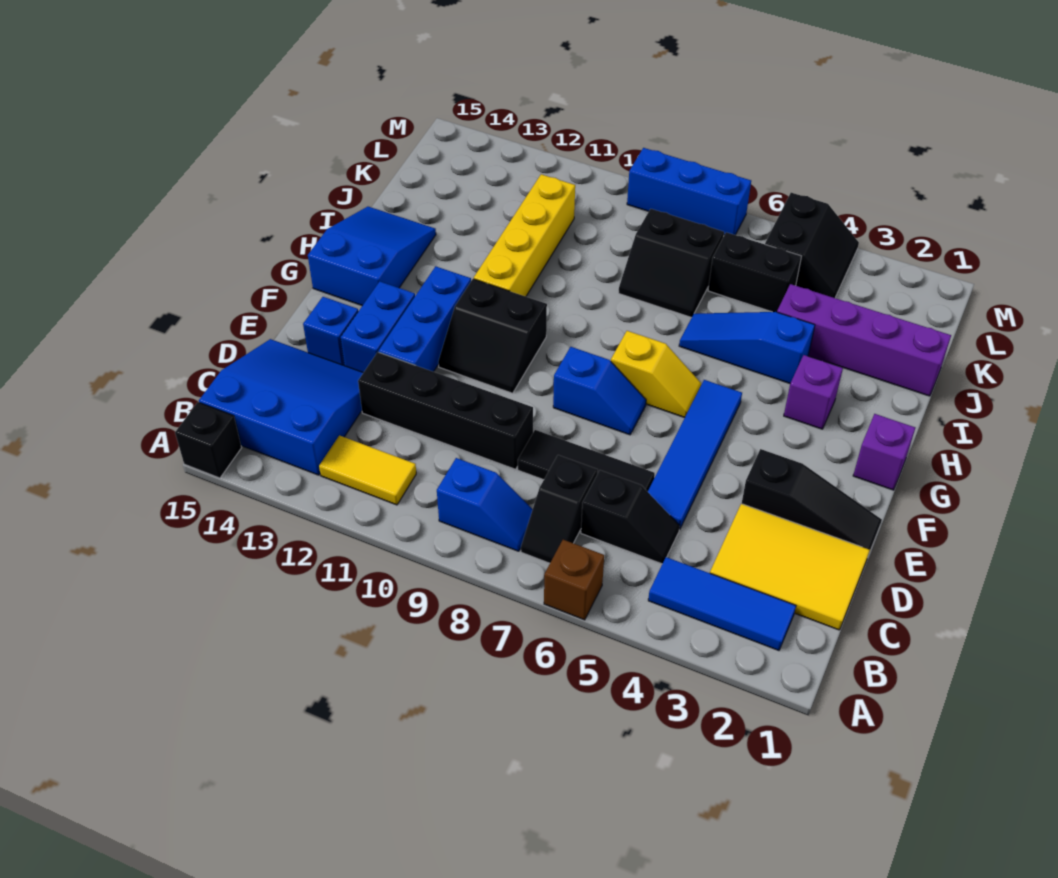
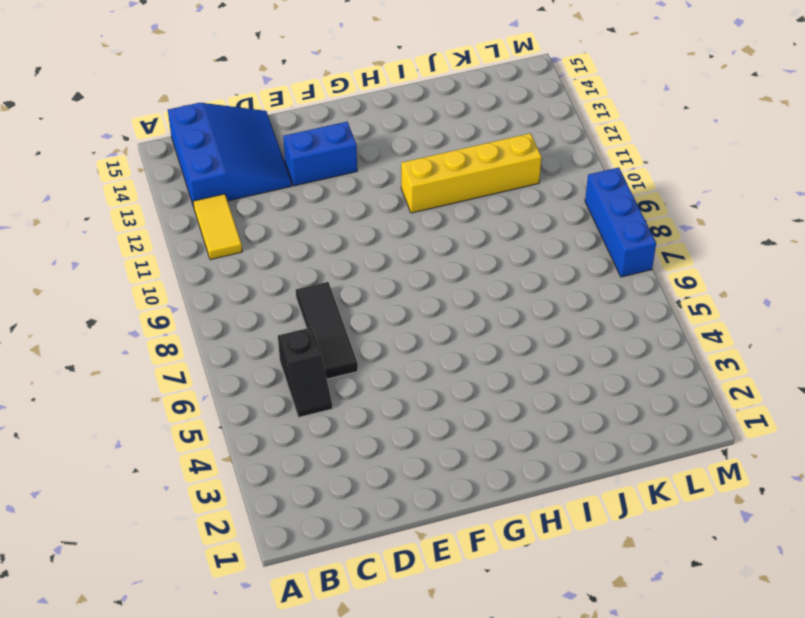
none -> brown 1x1 brick [544,540,604,620]
none -> black 1x1 brick [175,402,242,478]
none -> blue 1x3 tile [648,557,796,650]

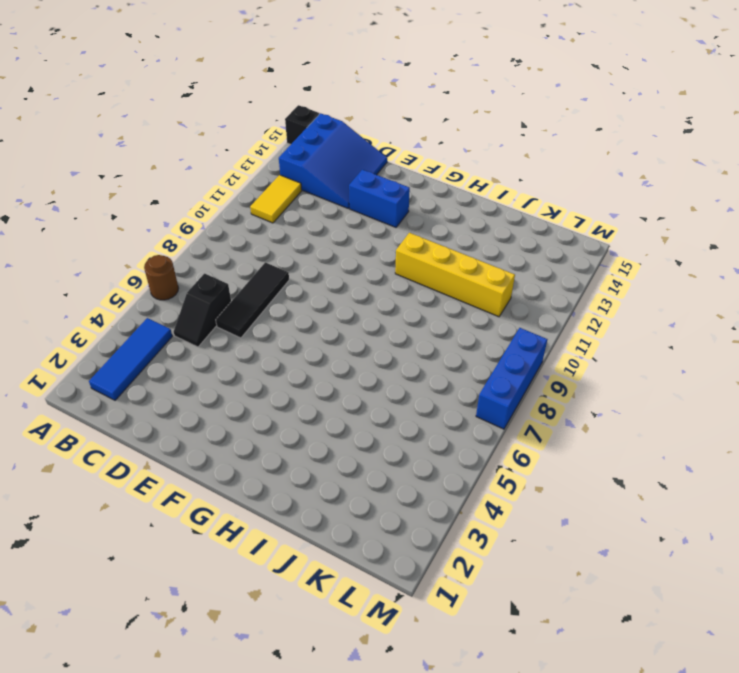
brown 1x1 round brick [144,255,179,300] -> brown 1x1 brick [544,540,604,620]
none -> black 1x2 slope [521,455,598,563]
none -> blue 1x2 slope [437,458,533,551]
none -> yellow 2x3 tile [710,504,870,630]

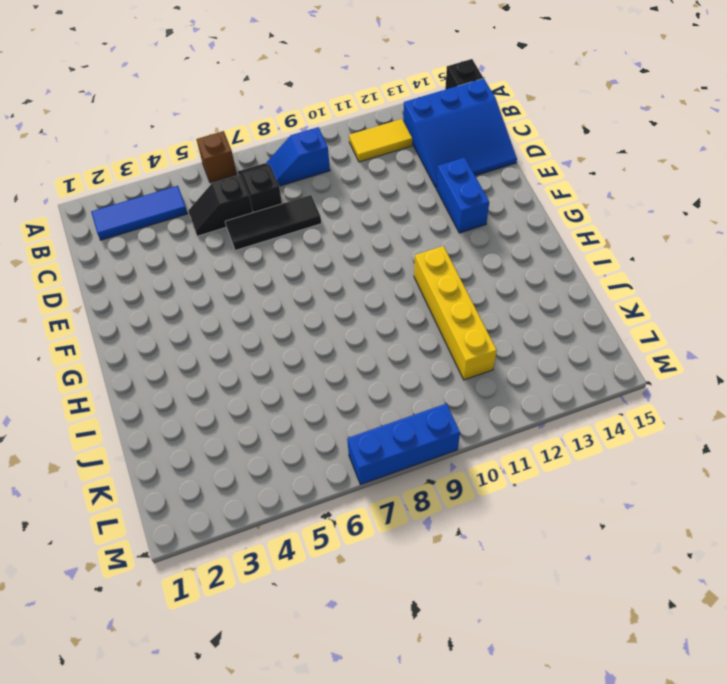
none -> yellow 2x3 tile [710,504,870,630]
none -> blue 1x4 tile [648,380,742,530]
none -> black 1x4 brick [358,352,533,469]

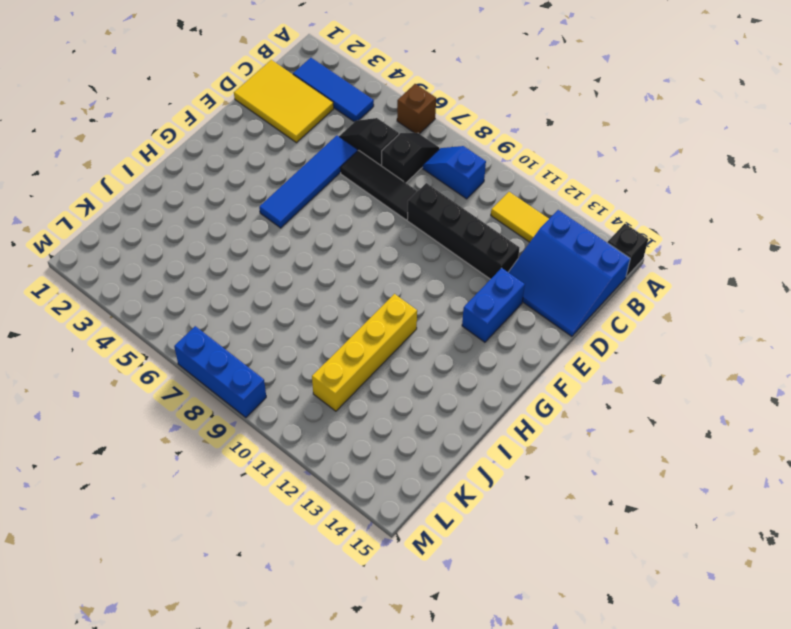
none -> black 1x3 slope [742,449,882,555]
none -> blue 1x3 brick [379,266,471,372]
none -> blue 1x1 brick [303,297,358,366]

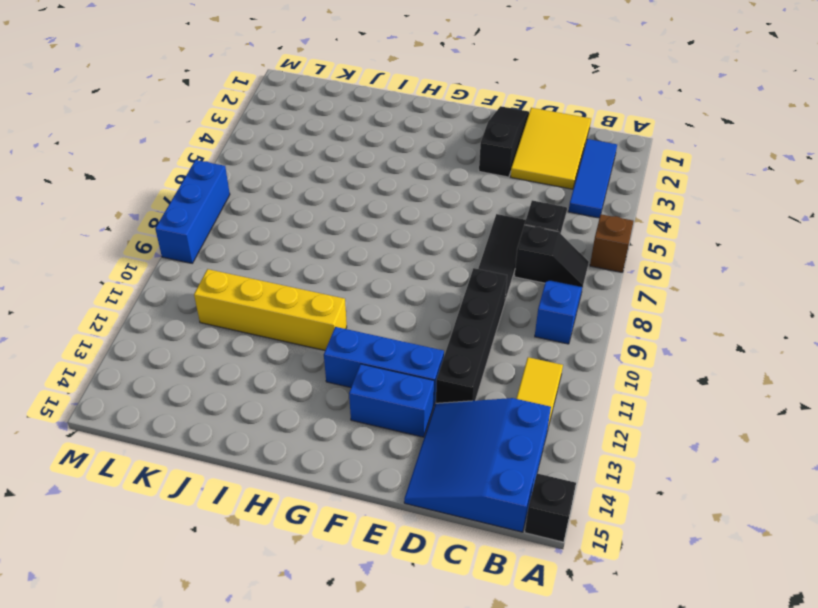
none -> blue 1x4 tile [648,380,742,530]
none -> blue 1x1 brick [303,297,358,366]
none -> blue 1x2 slope [553,347,646,435]

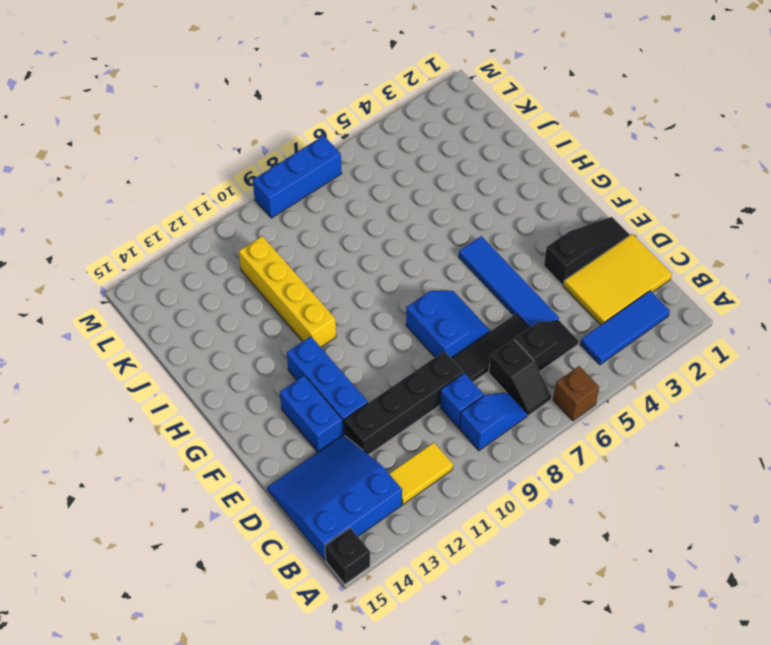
blue 1x1 brick [440,373,484,428] -> blue 1x1 brick moved to [303,297,358,366]
blue 2x2 slope [406,290,490,358] -> blue 1x2 slope [553,347,646,435]
none -> black 2x2 slope [438,279,547,393]
none -> purple 1x1 brick [853,414,915,490]
none -> yellow 1x2 slope [611,331,701,418]

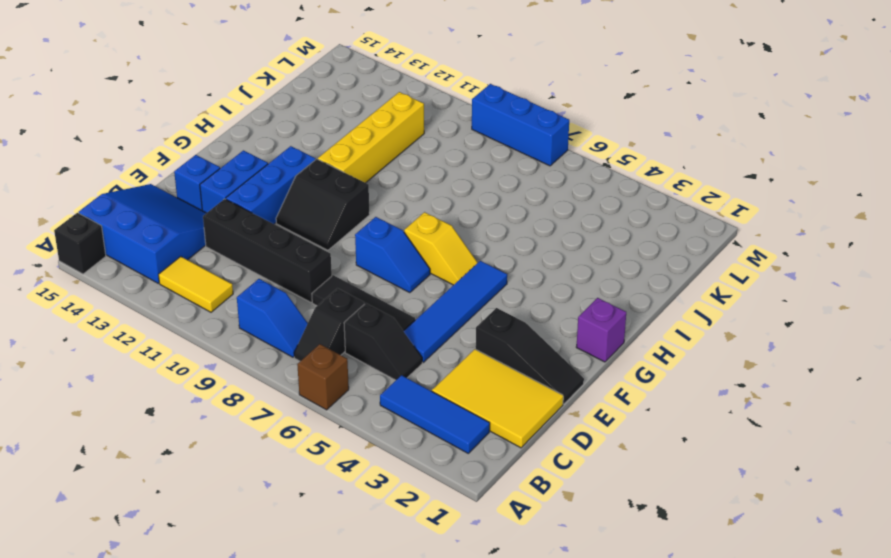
none -> blue 2x3 slope [308,207,436,306]
none -> purple 1x1 brick [784,355,843,429]
none -> blue 1x3 slope [679,312,815,383]

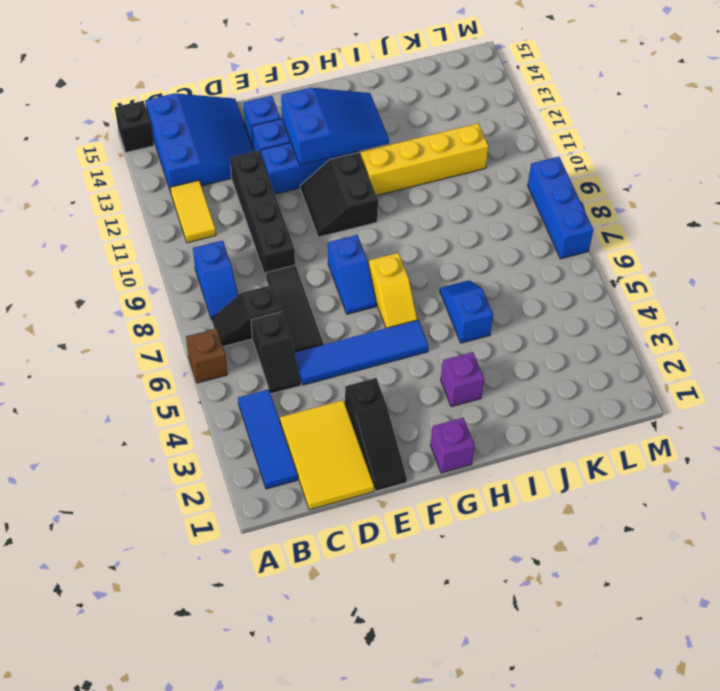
blue 2x3 slope [281,88,389,165] -> blue 2x3 slope moved to [308,207,436,306]
blue 1x2 slope [440,280,493,343] -> blue 1x3 slope [679,312,815,383]
none -> purple 1x4 brick [777,284,951,396]
none -> black 2x2 slope [619,209,724,318]
none -> black 1x2 brick [708,232,801,312]

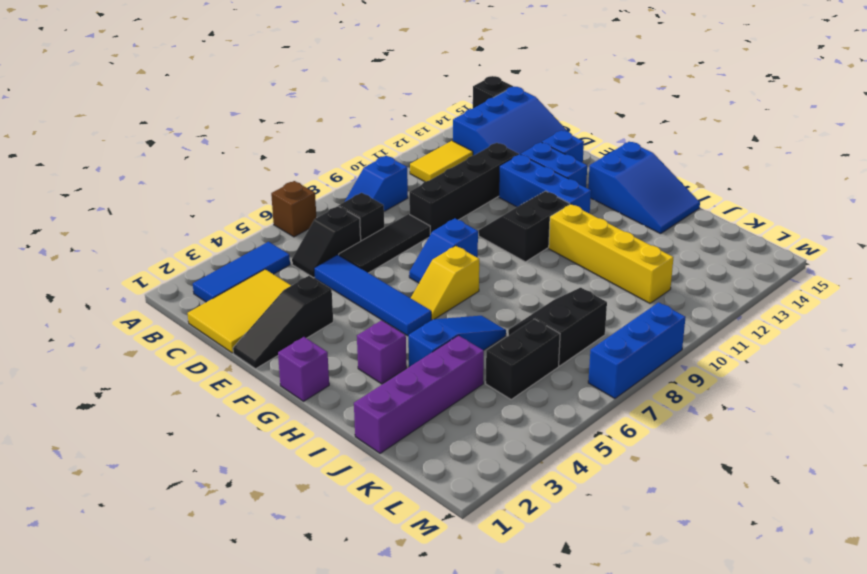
none -> black 2x2 slope [765,193,859,298]

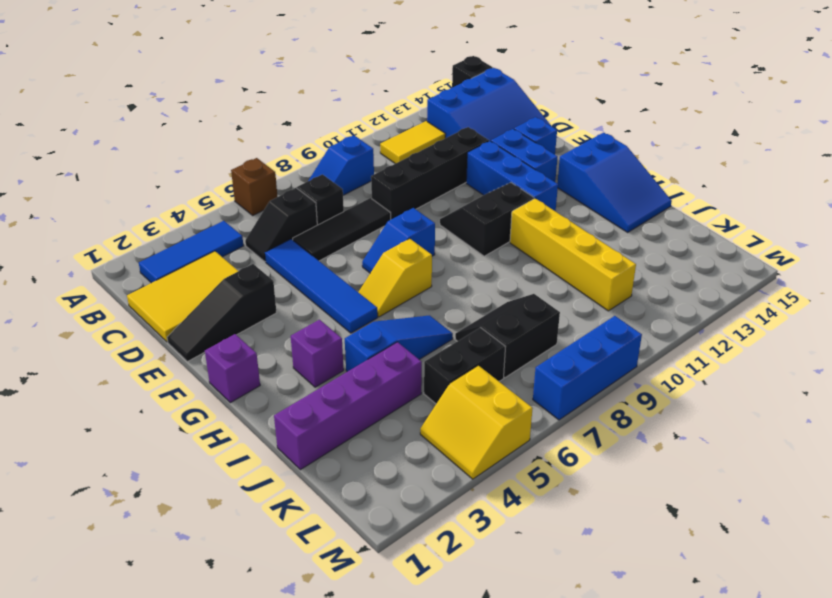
yellow 2x2 slope [420,365,533,479] -> black 2x2 slope [765,193,859,298]

